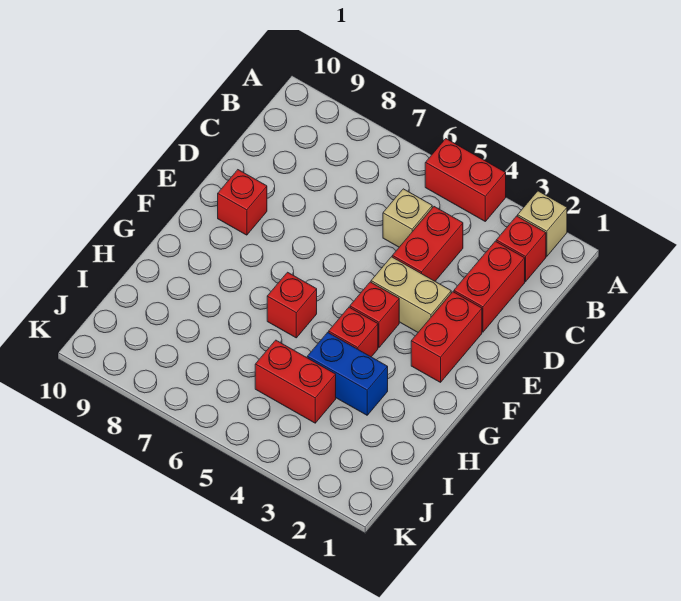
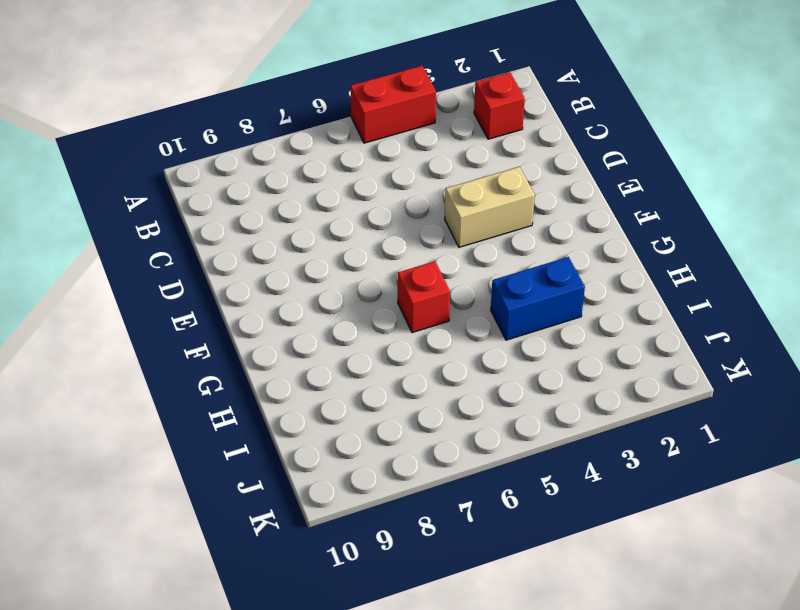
none -> tan 1x1 brick [518,191,567,256]
none -> red 1x2 brick [454,241,525,332]
none -> red 1x2 brick [392,207,463,281]

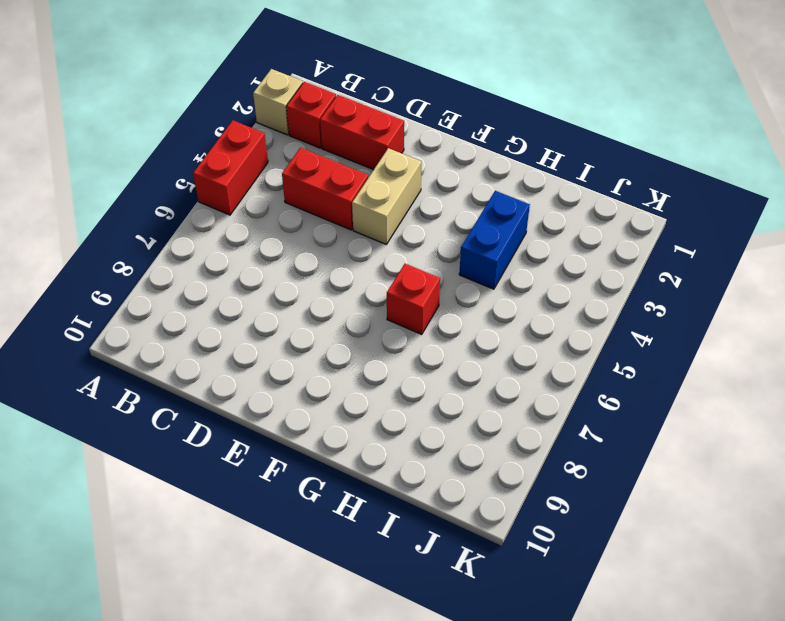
none -> tan 1x1 brick [383,189,432,247]
none -> red 1x2 brick [411,292,482,382]
none -> red 1x1 brick [218,170,267,235]

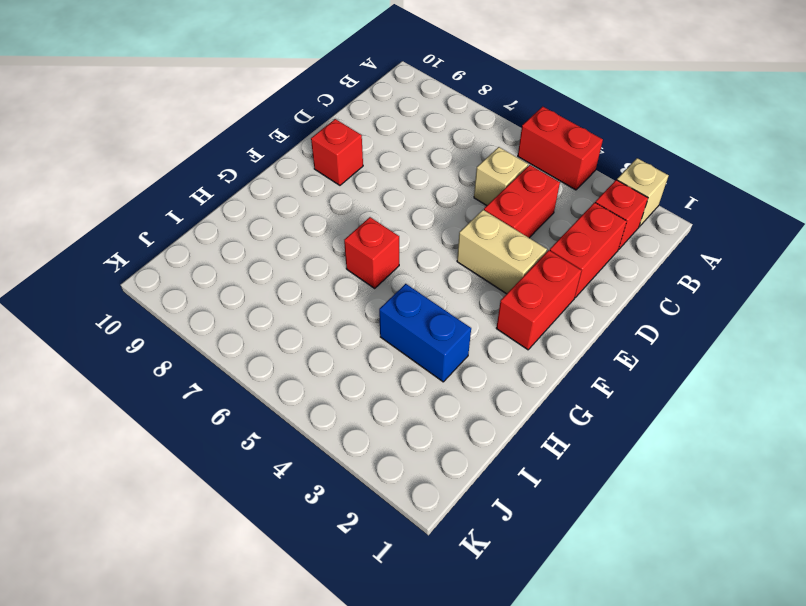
none -> red 1x1 brick [350,282,399,347]
none -> red 1x1 brick [329,307,378,357]
none -> red 1x2 brick [255,340,336,423]

